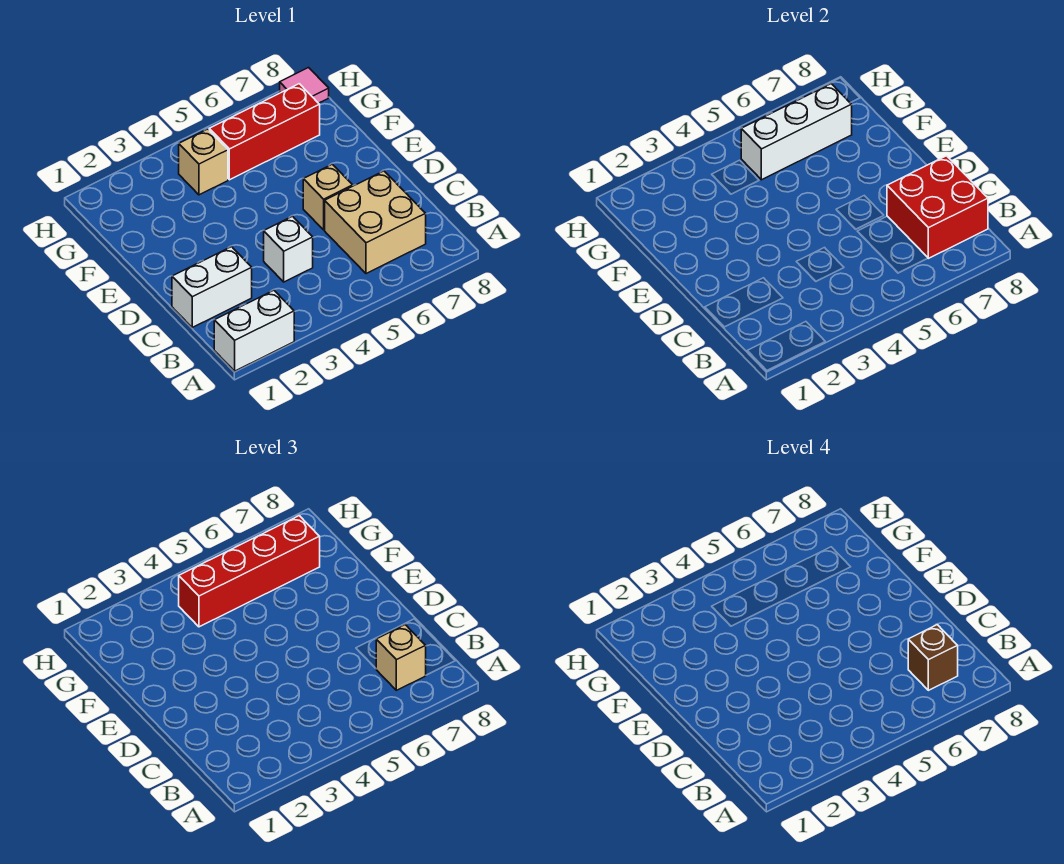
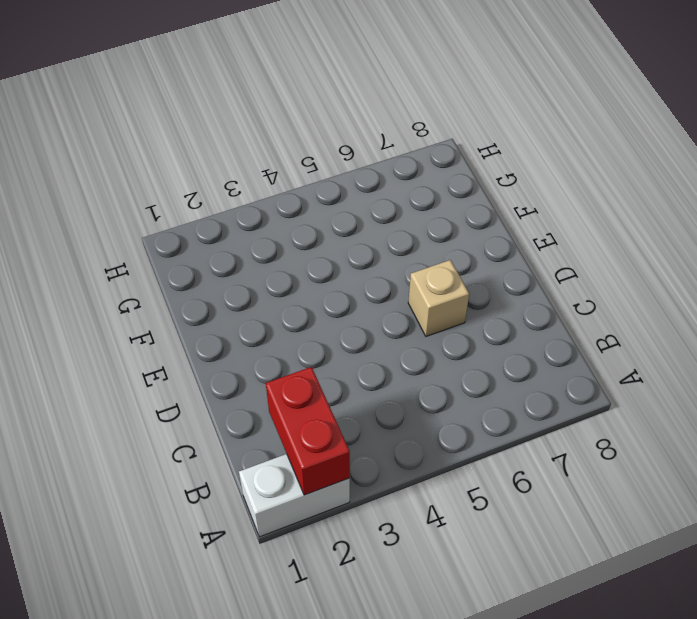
red 1x2 brick [266,367,350,495] -> none
none -> tan 2x2 brick [325,171,426,274]
none -> white 1x2 brick [172,247,252,327]
none -> white 1x1 brick [264,216,313,282]

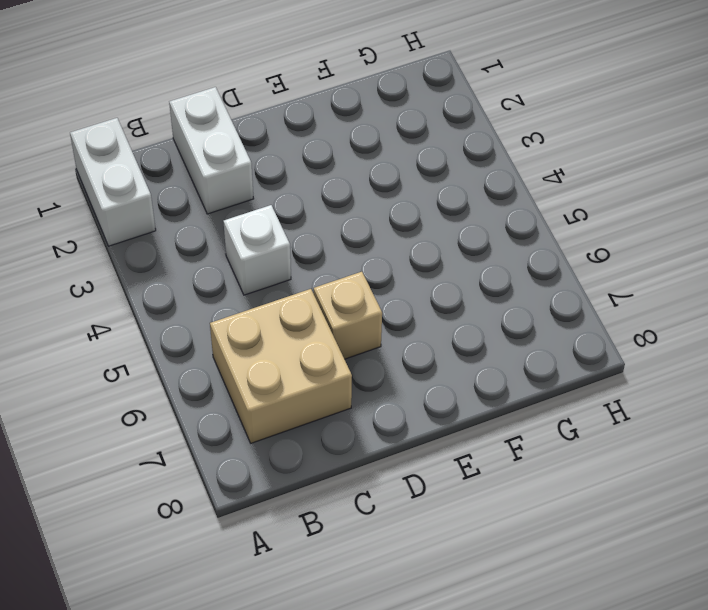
none -> tan 1x1 brick [179,129,228,195]
none -> red 1x3 brick [209,84,320,180]
none -> pink 1x1 tile [280,68,329,103]

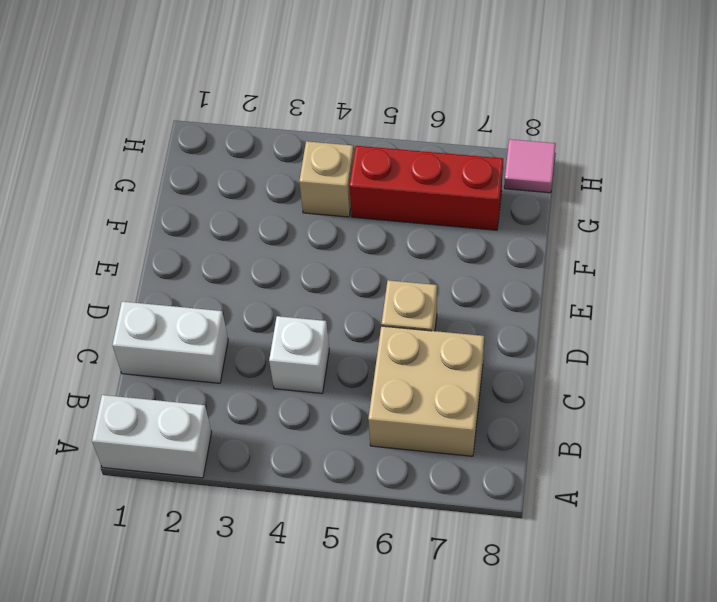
none -> red 2x2 brick [887,156,988,258]
none -> white 1x3 brick [741,84,852,180]
none -> tan 1x1 brick [376,625,426,690]

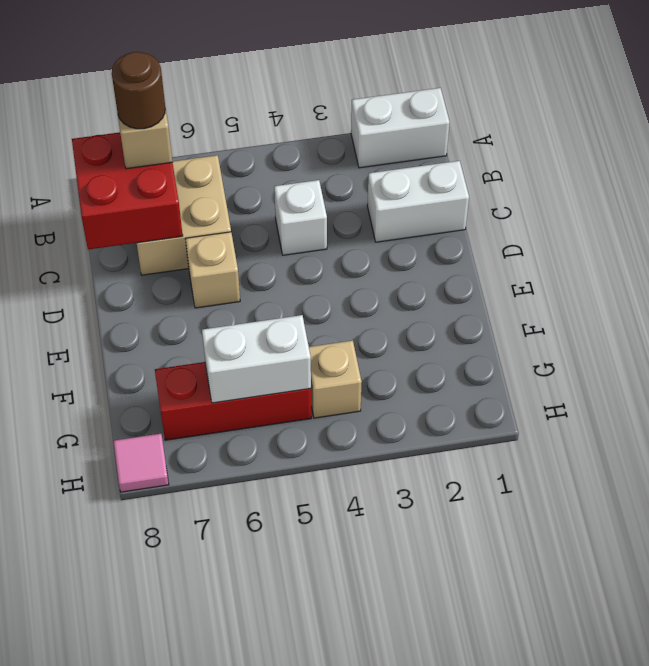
brown 1x1 round brick [112,52,165,129] -> brown 1x1 brick [908,625,958,690]
white 1x2 brick [202,315,311,403] -> white 1x3 brick [741,84,852,180]
none -> red 1x4 brick [179,516,320,627]

